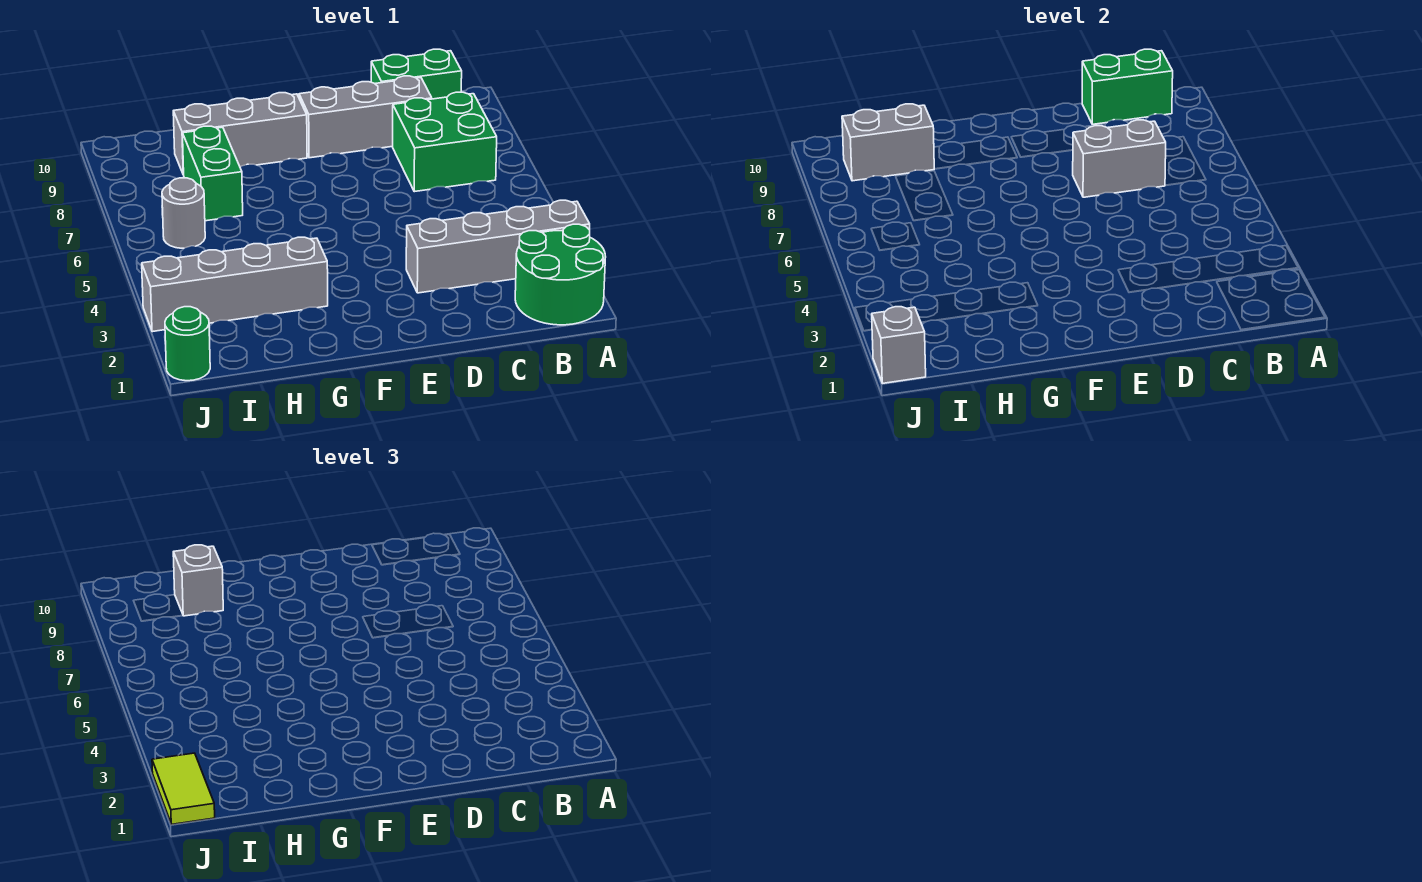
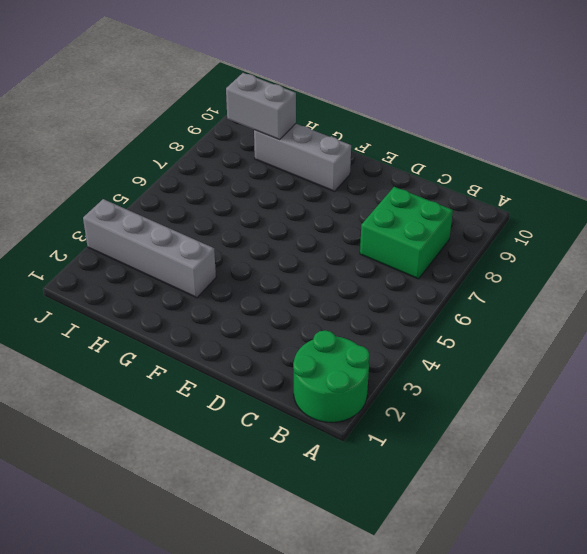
none -> grey 1x4 brick [406,200,590,293]
none -> green 1x2 brick [371,49,462,99]
none -> grey 1x3 brick [299,76,432,158]

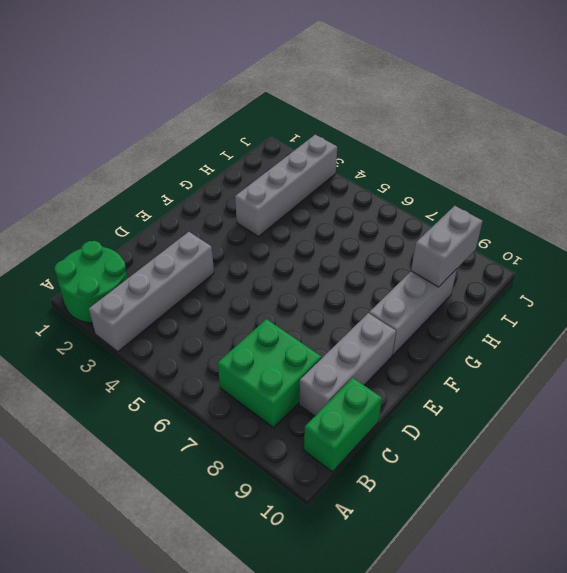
none -> green 1x2 brick [183,126,243,221]
none -> grey 1x1 round brick [162,178,205,248]
none -> green 1x1 round brick [165,307,210,381]

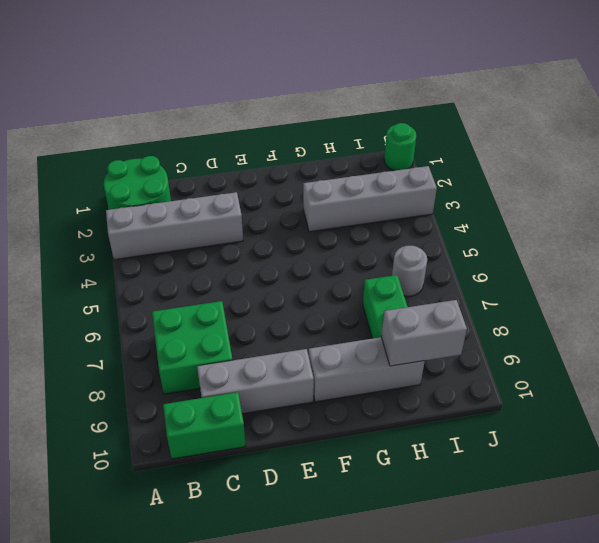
none -> green 1x2 brick [1082,49,1173,124]
none -> grey 1x2 brick [1073,120,1166,197]
none -> grey 1x1 brick [872,307,926,383]

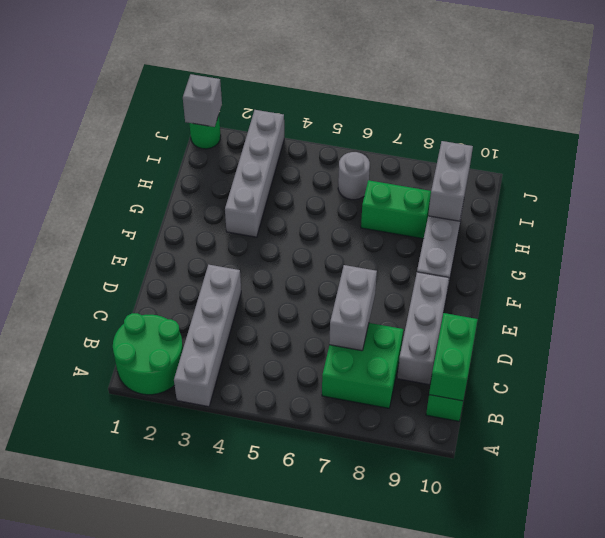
none -> grey 1x1 brick [173,545,223,616]
none -> lime 1x2 tile [152,753,215,824]

